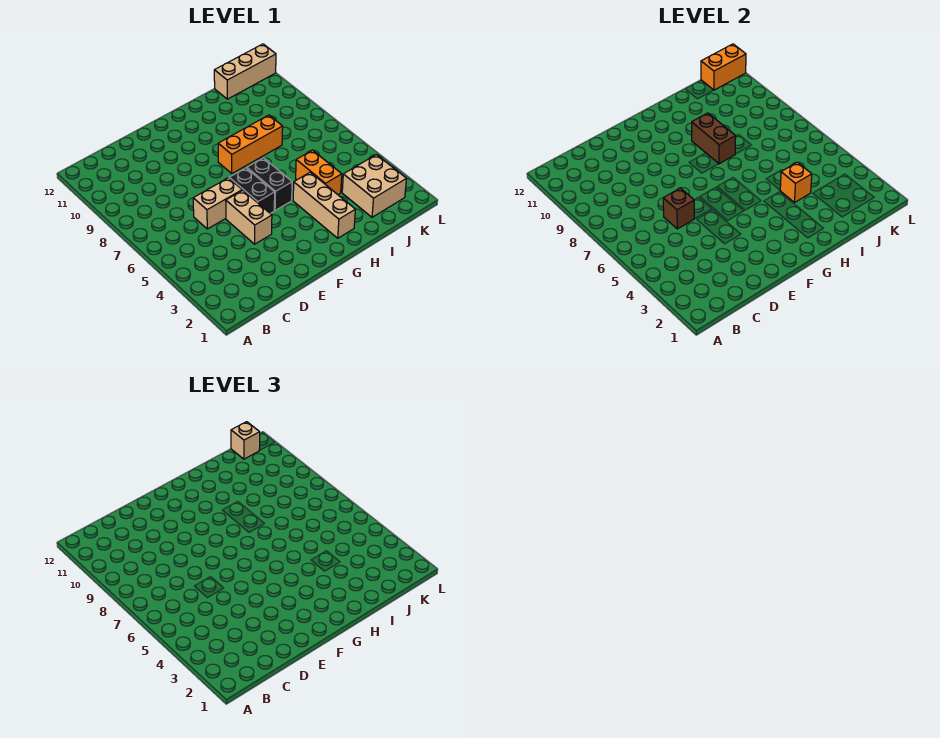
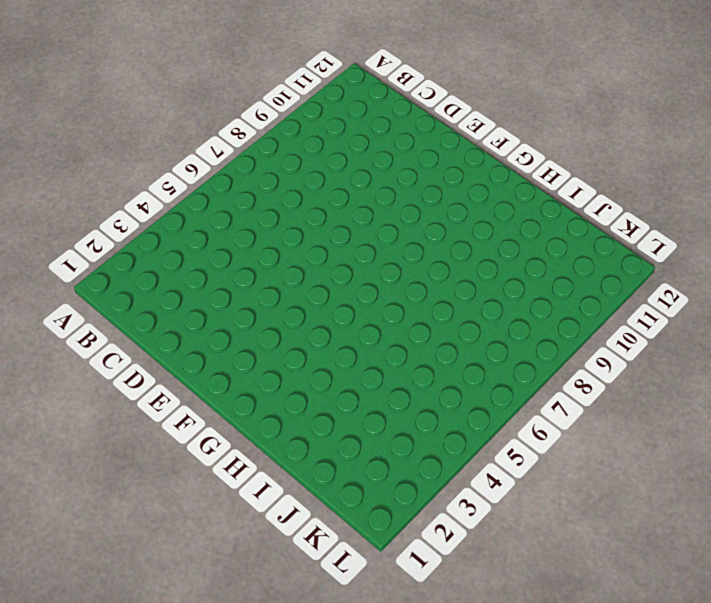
none -> tan 1x2 brick [193,178,242,229]
none -> tan 1x2 brick [226,190,272,244]
none -> black 1x2 brick [229,168,275,213]

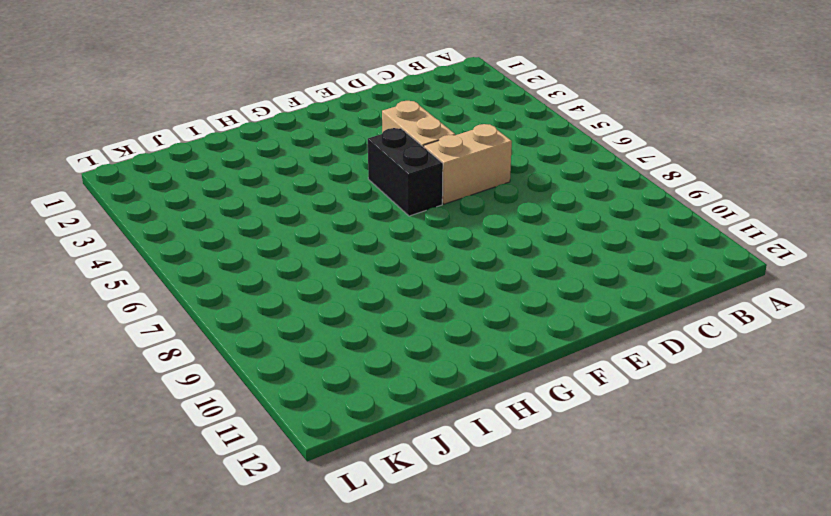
none -> black 1x2 brick [247,158,292,210]
none -> orange 1x3 brick [218,115,283,173]
none -> tan 1x3 brick [293,172,355,238]

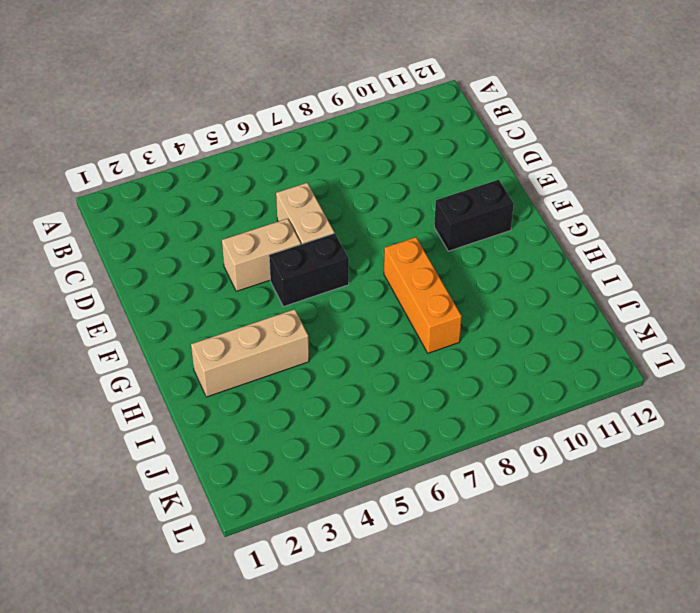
black 1x2 brick [434,180,514,251] -> black 1x2 brick moved to [247,158,292,210]
none -> orange 1x2 brick [296,150,342,194]
none -> tan 2x2 brick [342,155,407,217]
none -> tan 1x3 brick [214,44,276,99]

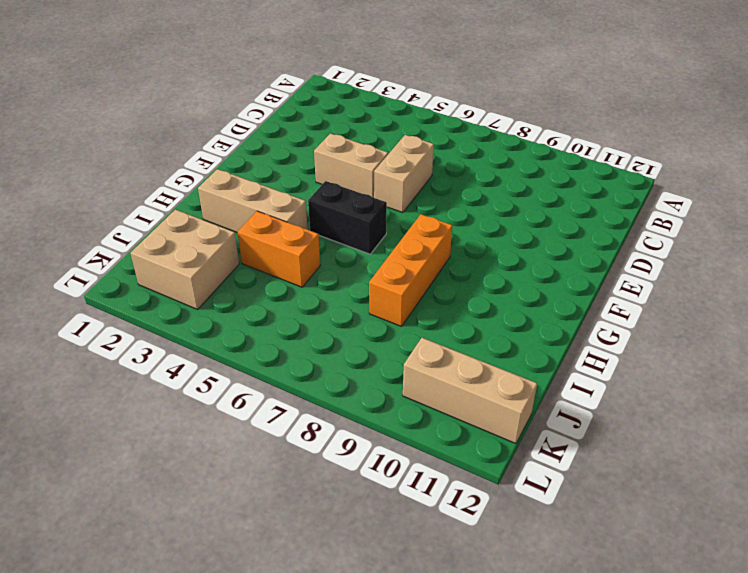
tan 1x3 brick [403,338,537,444] -> tan 1x3 brick turned to [214,44,276,99]
none -> black 1x2 brick [229,168,275,213]
none -> brown 1x1 brick [663,188,694,229]
none -> brown 1x2 brick [692,113,736,164]

